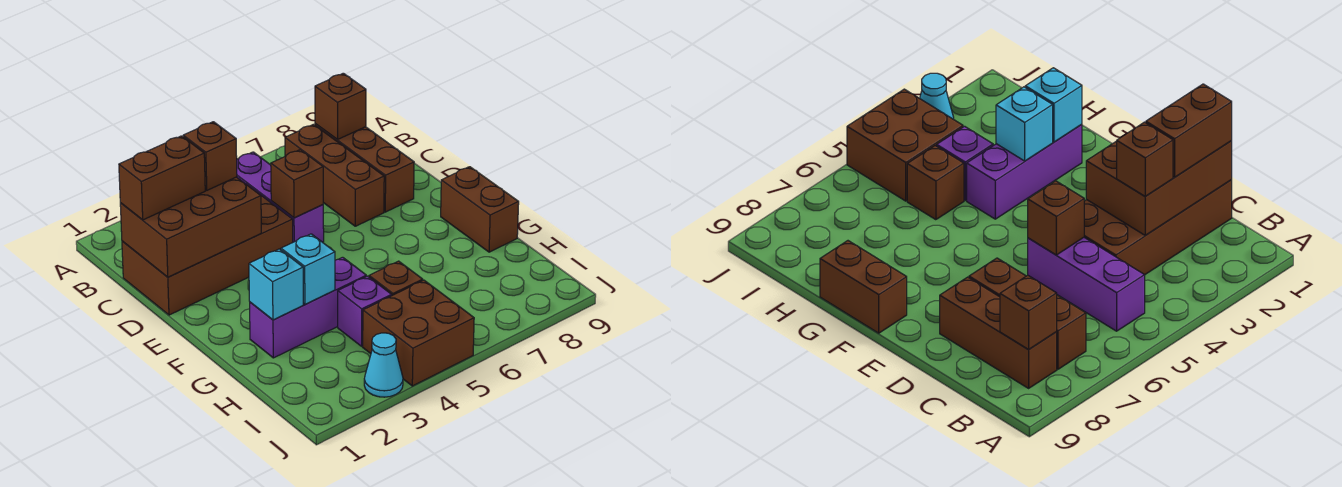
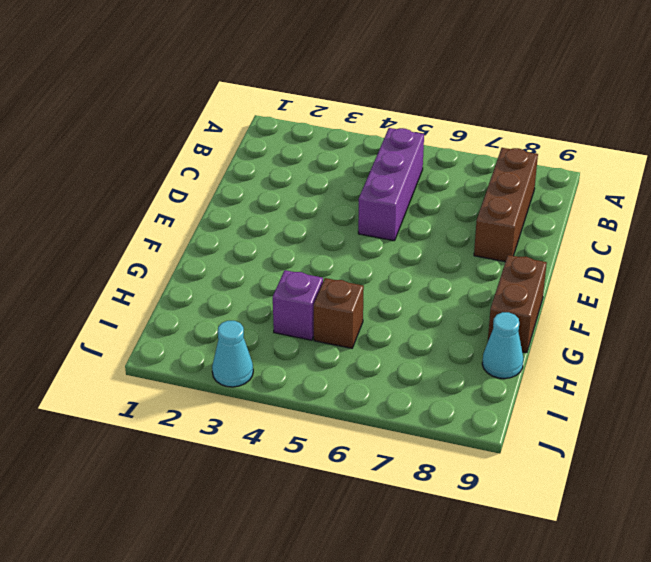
cyan 1x1 cone [482,312,523,379] -> none
none -> brown 1x3 brick [285,124,384,226]
none -> brown 2x4 brick [122,184,293,315]
none -> purple 1x3 brick [250,257,366,358]

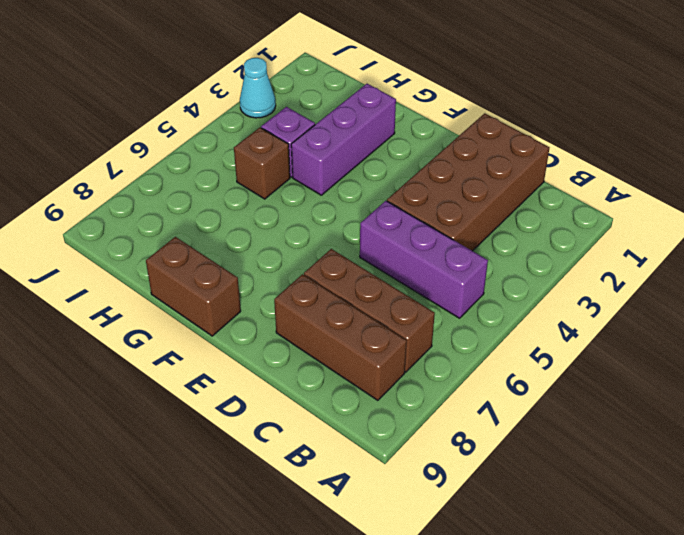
none -> brown 2x2 brick [363,280,474,386]
none -> brown 1x1 brick [315,73,366,139]
none -> brown 2x3 brick [120,177,261,277]

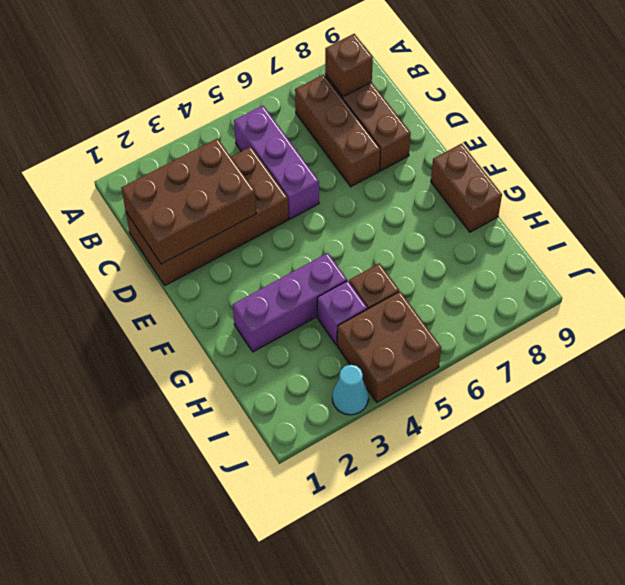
none -> brown 1x1 brick [271,150,323,218]
none -> cyan 1x1 brick [249,249,303,320]
none -> cyan 1x1 brick [281,234,335,304]

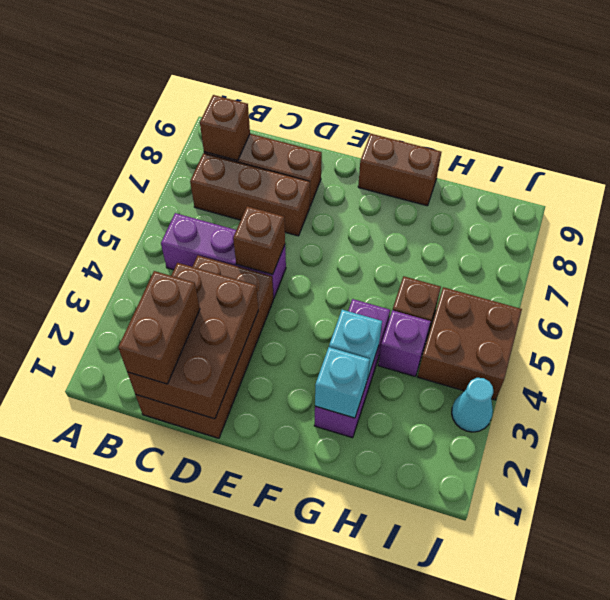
none -> brown 1x1 brick [183,122,237,190]

